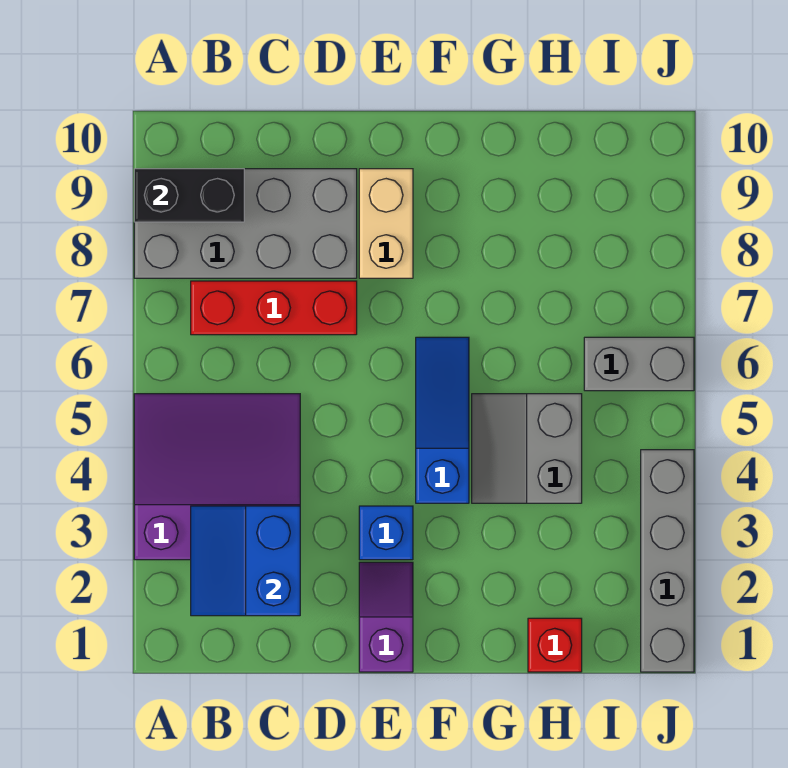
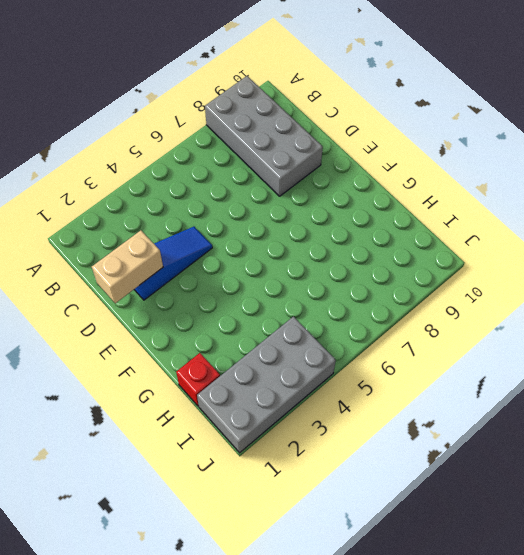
tan 1x2 brick [92,230,163,303] -> tan 1x2 brick moved to [359,169,413,278]
blue 1x3 slope [134,227,212,300] -> blue 1x3 slope moved to [416,337,469,503]
grey 2x4 brick [197,317,336,453] -> grey 1x4 brick [641,450,694,672]
none -> purple 3x3 slope [134,394,300,560]
none -> red 1x3 brick [191,281,357,335]
none -> purple 1x2 slope [359,562,413,672]

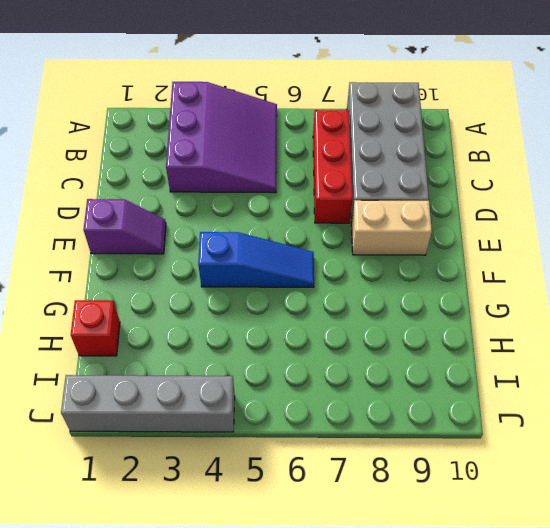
none -> blue 1x1 brick [359,506,413,560]
none -> grey 2x2 slope [472,394,582,503]
none -> grey 1x2 brick [584,337,694,391]

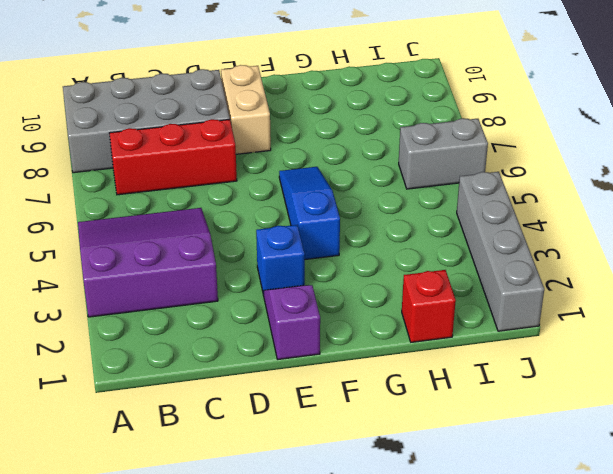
none -> grey 2x2 slope [472,394,582,503]
none -> black 1x2 brick [134,169,244,222]
none -> blue 2x2 slope [191,506,300,616]

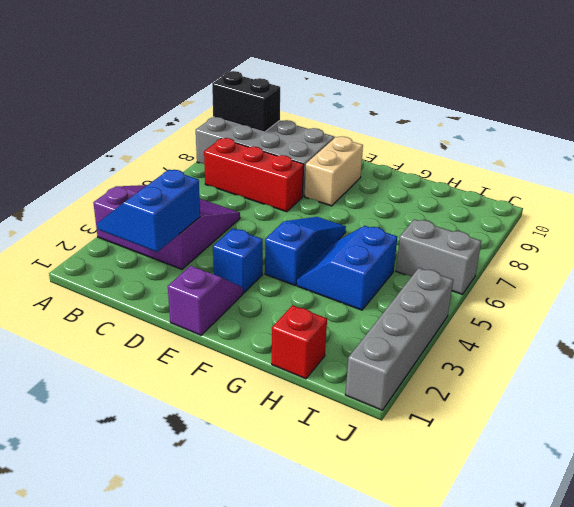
blue 2x2 slope [297,226,397,310] -> grey 2x2 slope [472,394,582,503]

